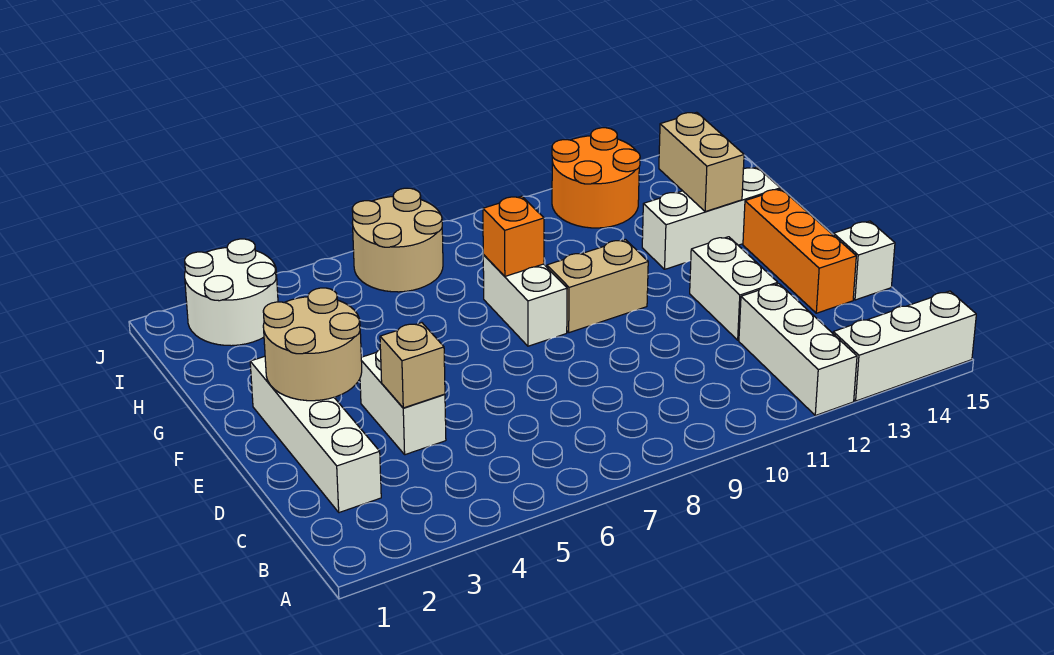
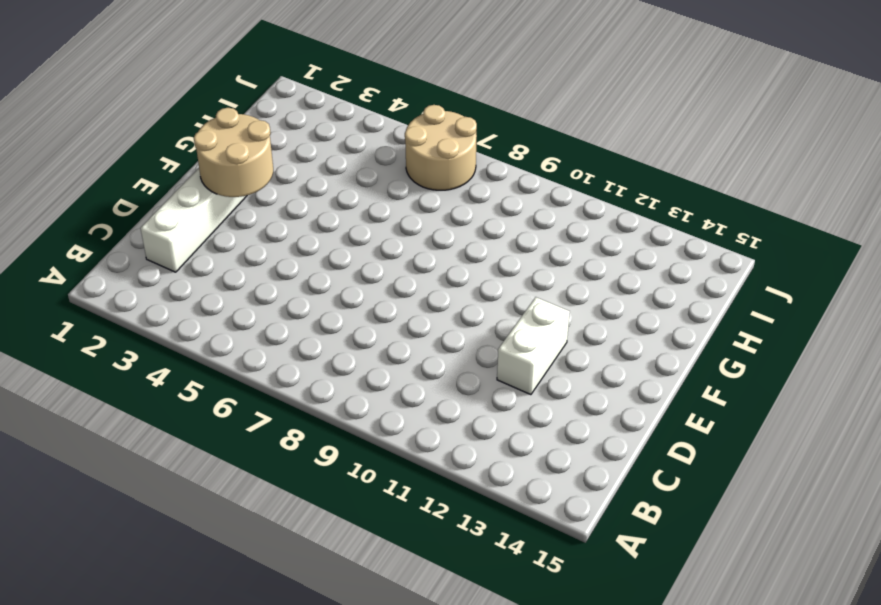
none -> white 1x3 brick [739,284,857,416]
none -> white 1x3 brick [833,291,976,401]
none -> white 1x2 brick [360,349,446,455]

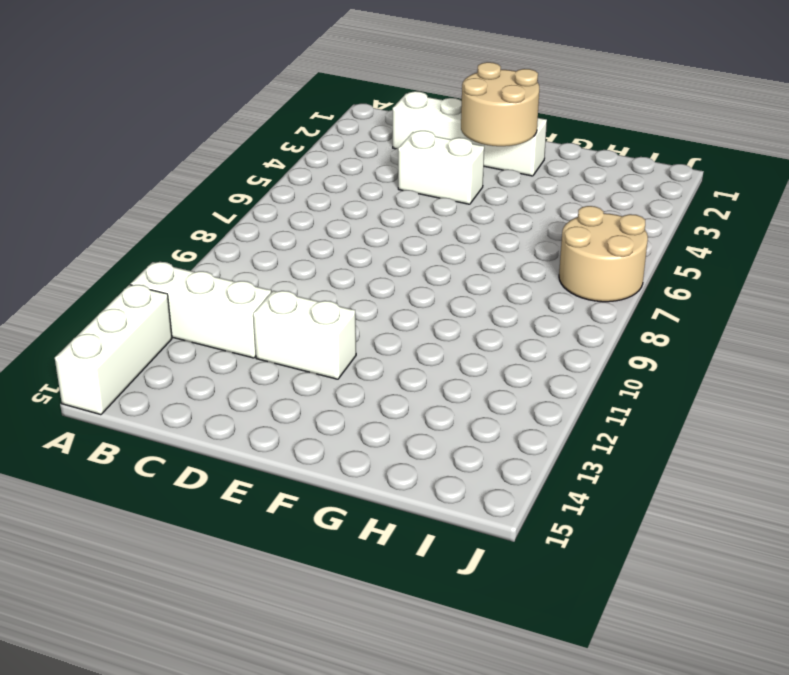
none -> orange 1x3 brick [743,189,856,313]
none -> white 1x1 brick [834,221,895,300]
none -> white 1x2 brick [483,255,567,346]

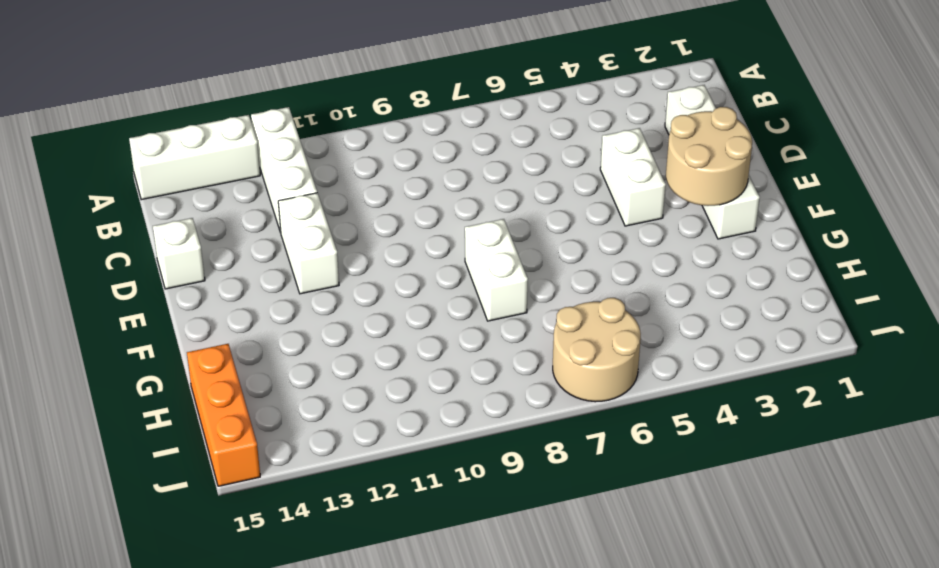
orange 1x3 brick [187,344,260,486] -> orange 1x3 brick moved to [743,189,856,313]
none -> tan 1x2 brick [547,240,648,333]
none -> white 1x3 brick [642,167,780,269]
none -> white 2x2 round brick [185,239,278,346]

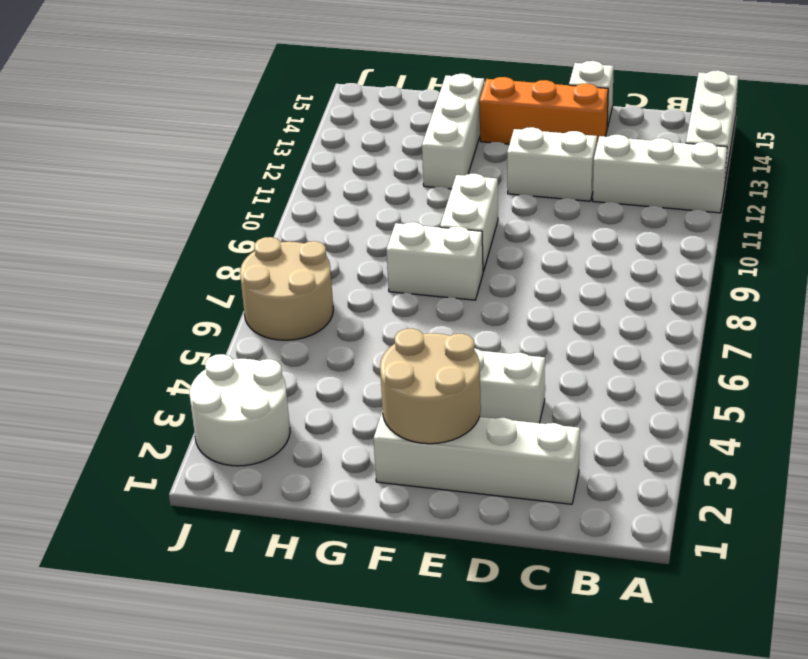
white 1x2 brick [440,174,498,272] -> tan 1x2 brick [547,240,648,333]
none -> orange 2x2 round brick [552,128,640,228]
none -> tan 1x1 brick [380,323,445,408]
none -> orange 1x1 brick [483,196,544,276]

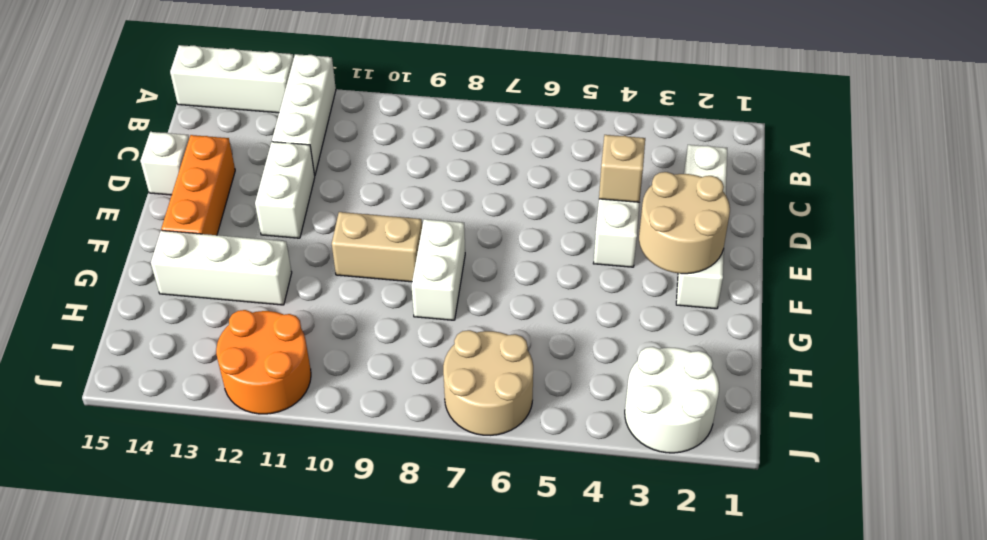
none -> orange 1x1 brick [483,196,544,276]
none -> tan 1x2 brick [659,112,744,212]

